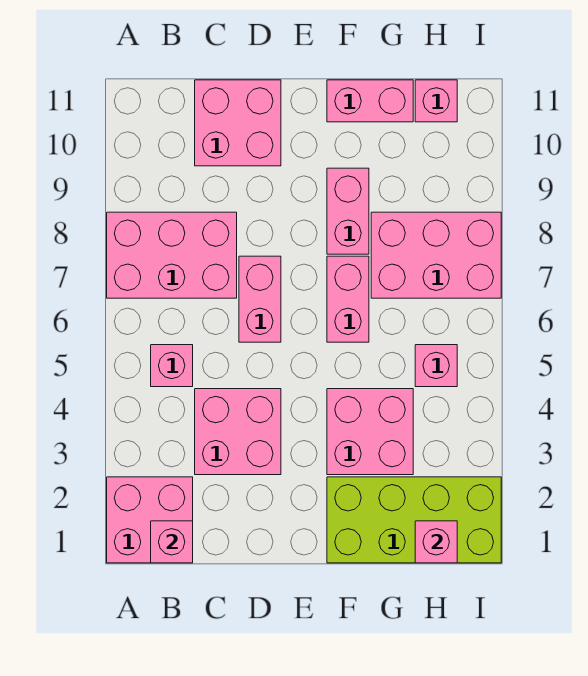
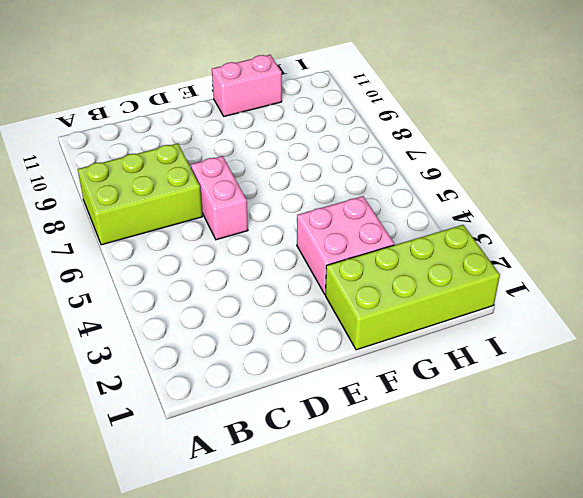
lime 2x3 brick [78,143,203,245] -> pink 2x3 brick [107,212,237,298]
none -> pink 2x2 brick [107,477,193,563]
none -> pink 1x1 brick [151,345,193,387]
none -> pink 2x2 brick [195,389,281,475]

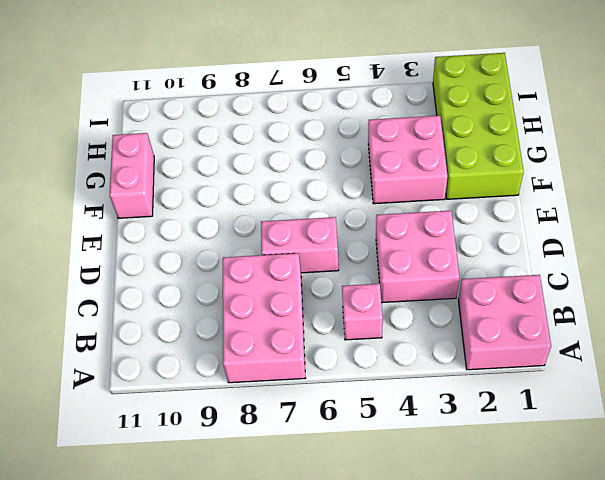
none -> pink 2x2 brick [195,80,281,166]
none -> pink 1x2 brick [327,256,369,342]
none -> pink 1x2 brick [327,168,369,254]

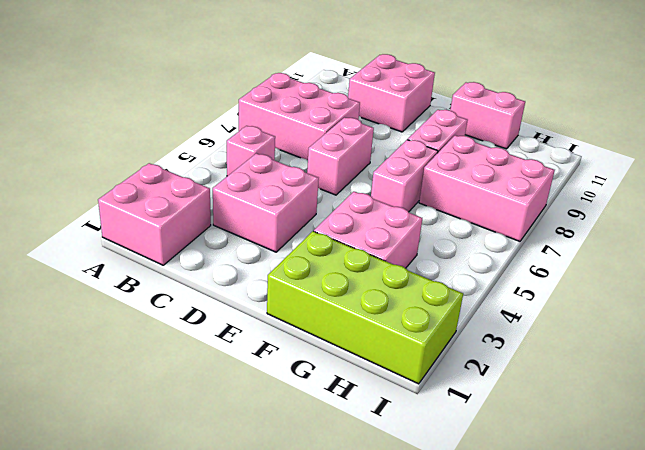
none -> pink 1x1 brick [415,345,457,387]
none -> pink 1x1 brick [415,80,457,122]
none -> pink 1x1 brick [151,521,193,563]

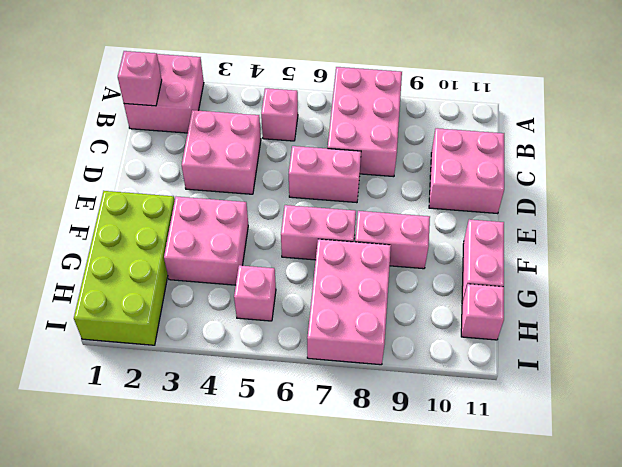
none -> pink 1x1 brick [415,521,457,563]

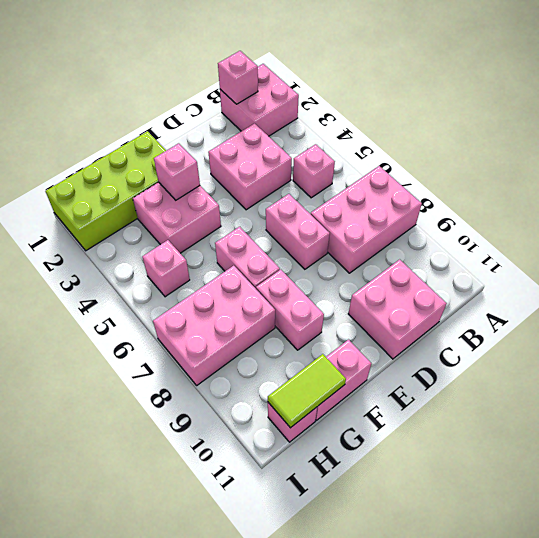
pink 1x1 brick [154,143,200,200] -> pink 1x1 brick moved to [415,521,457,563]
lime 1x2 tile [268,354,346,428] -> none

